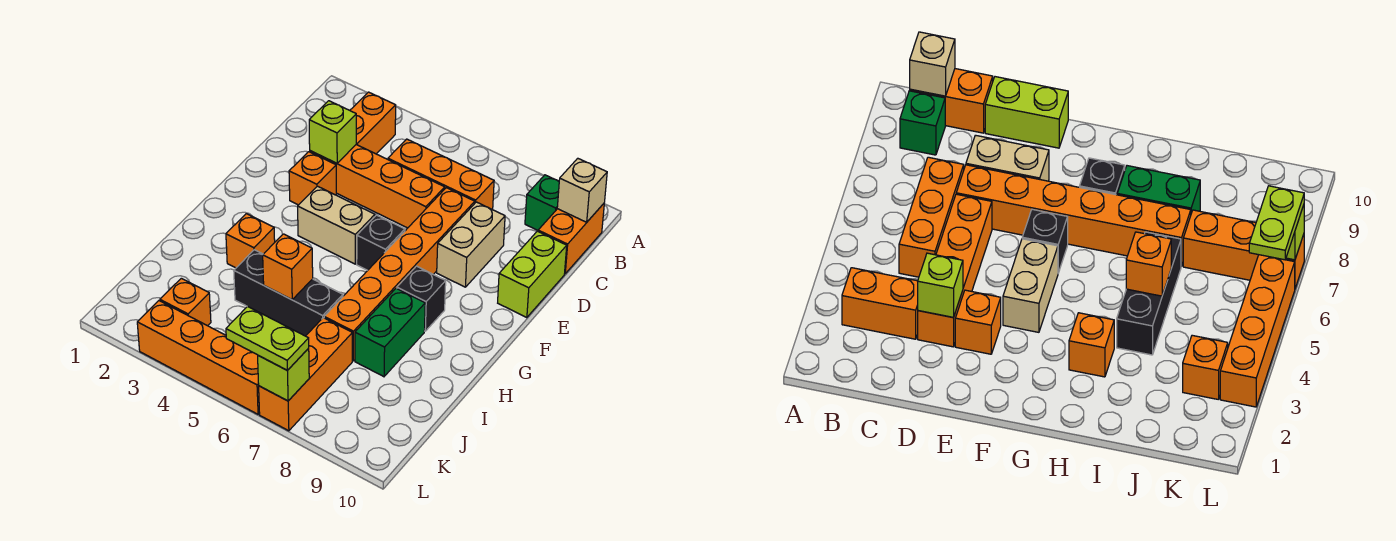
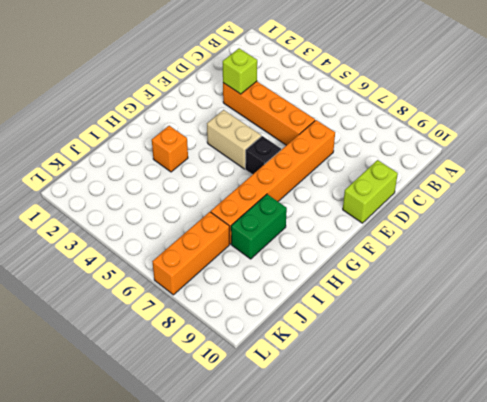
none -> orange 1x2 brick [350,92,396,154]
none -> green 1x1 brick [525,175,559,230]
none -> orange 1x2 brick [538,204,604,274]

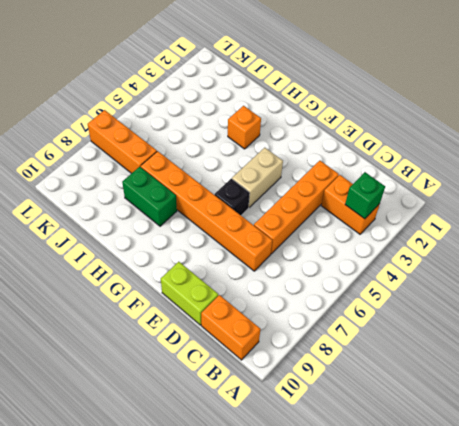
green 1x1 brick [345,172,385,219] -> green 1x1 brick moved to [525,175,559,230]
none -> orange 1x3 brick [388,139,494,210]
none -> tan 1x2 brick [437,202,505,287]
none -> orange 1x1 brick [289,152,336,205]

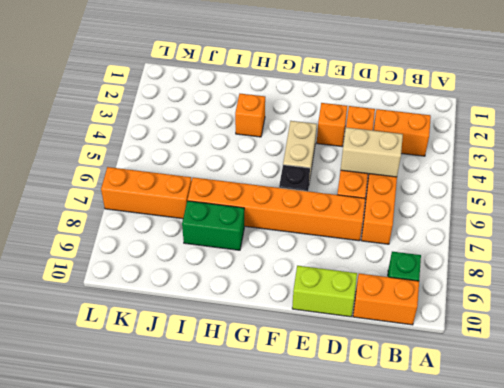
tan 1x2 brick [341,127,403,177] -> tan 1x2 brick moved to [437,202,505,287]
none -> black 1x1 brick [397,266,446,331]
none -> black 1x3 brick [234,250,343,336]
none -> orange 1x1 brick [160,278,211,326]

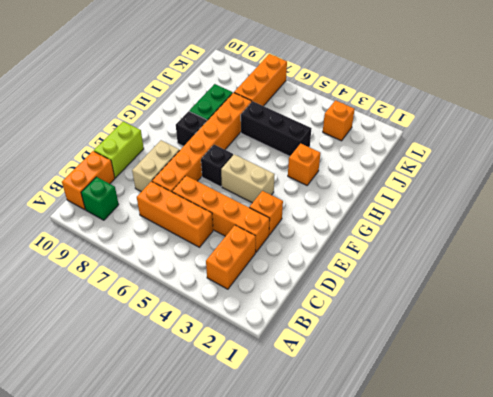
none -> orange 1x4 brick [137,301,260,414]
none -> tan 1x1 brick [557,158,607,222]
none -> lime 1x1 brick [309,101,356,163]

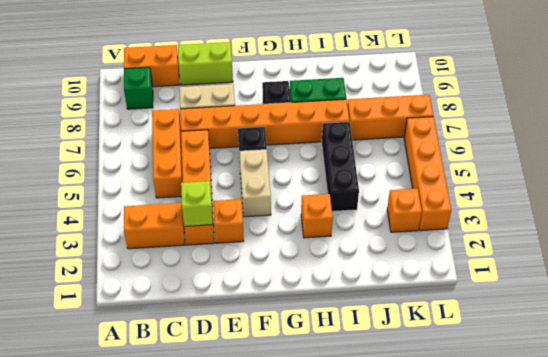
none -> tan 1x1 brick [557,158,607,222]
none -> orange 1x1 brick [263,234,313,300]
none -> lime 1x1 brick [258,349,309,401]

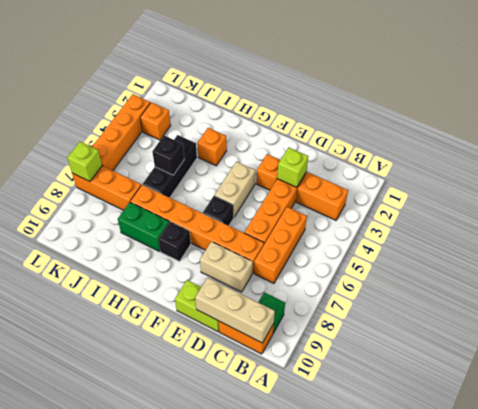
tan 1x3 brick [195,278,275,343] -> tan 1x1 brick [557,158,607,222]
black 1x1 brick [152,135,184,175] -> orange 1x1 brick [263,234,313,300]
none -> lime 1x2 plate [226,306,309,370]

